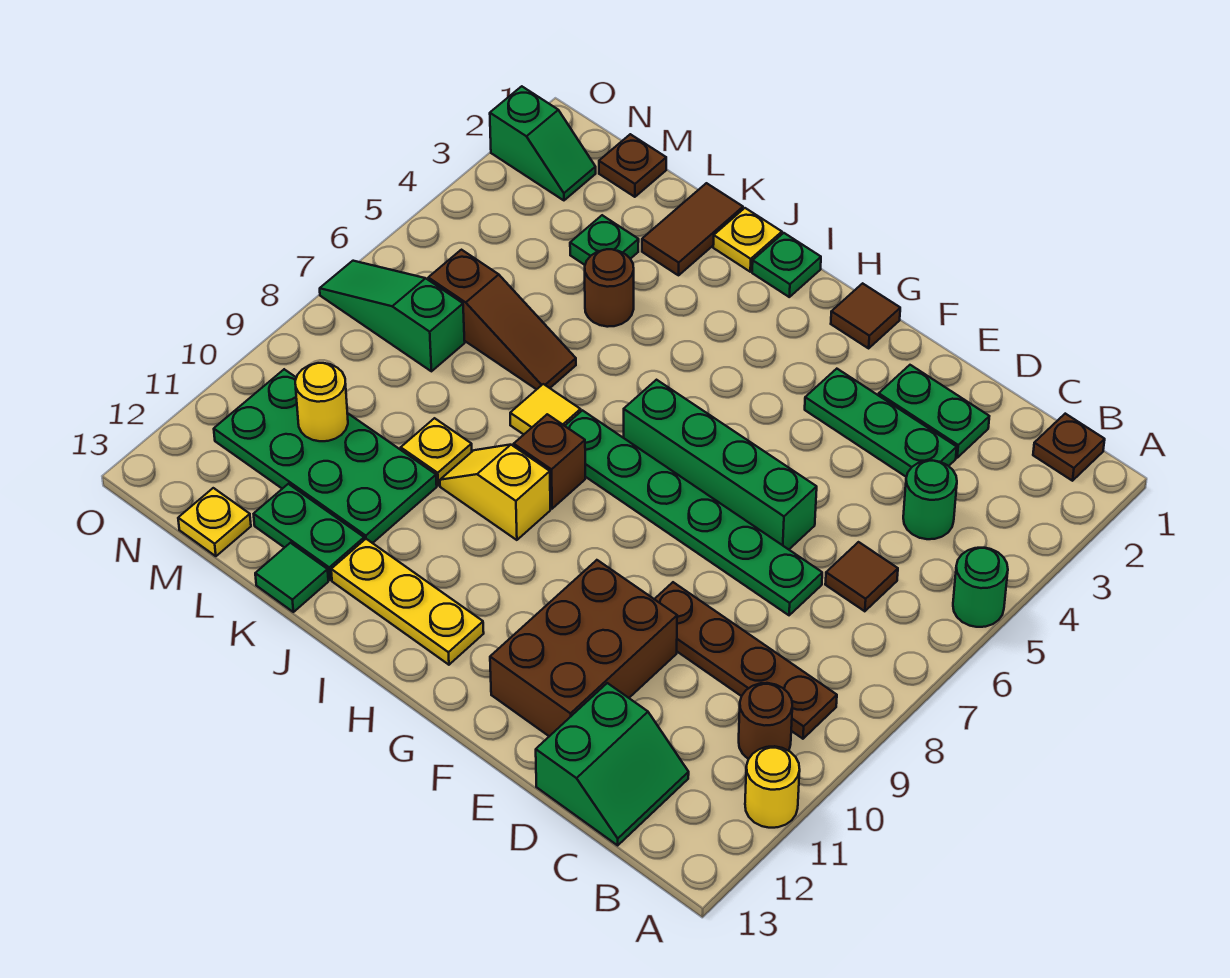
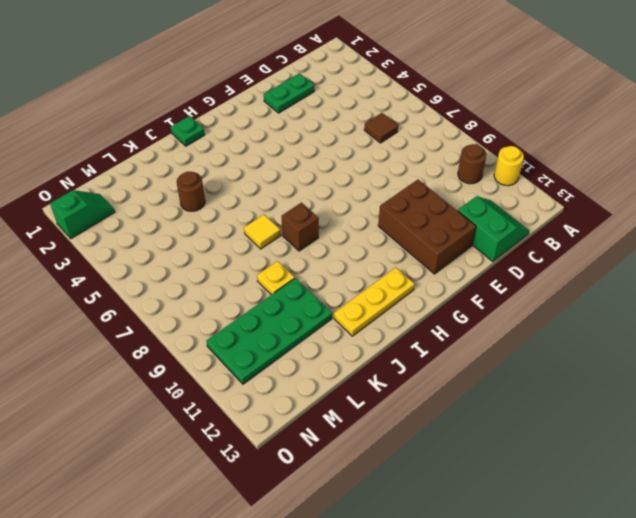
none -> green 1x1 round brick [953,548,1008,627]
none -> brown 1x1 plate [1033,414,1105,481]
none -> brown 1x4 plate [655,582,837,739]
none -> green 1x1 round brick [903,461,957,539]

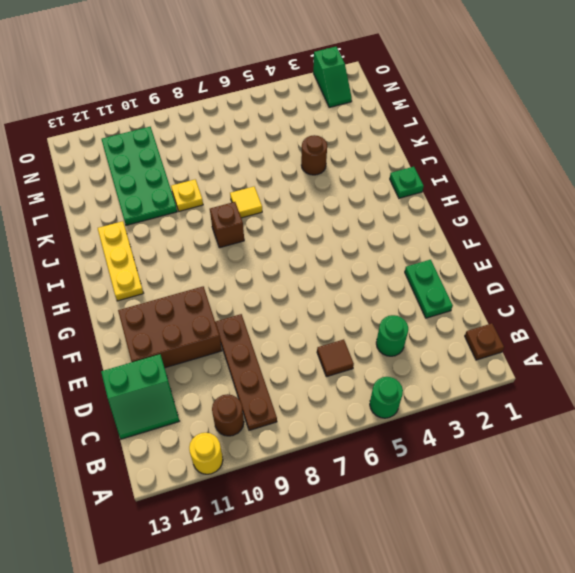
none -> green 1x3 plate [805,369,957,477]
none -> green 1x6 plate [565,410,822,615]
none -> green 1x4 brick [624,380,817,549]
none -> brown 1x1 tile [831,283,900,348]

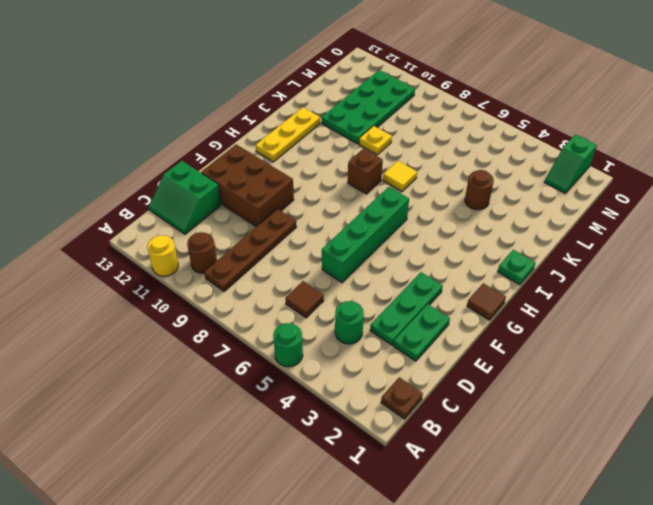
none -> green 1x6 plate [565,410,822,615]
none -> yellow 1x2 slope [440,445,550,540]
none -> yellow 1x1 plate [713,208,782,272]
none -> brown 1x2 tile [642,183,743,275]

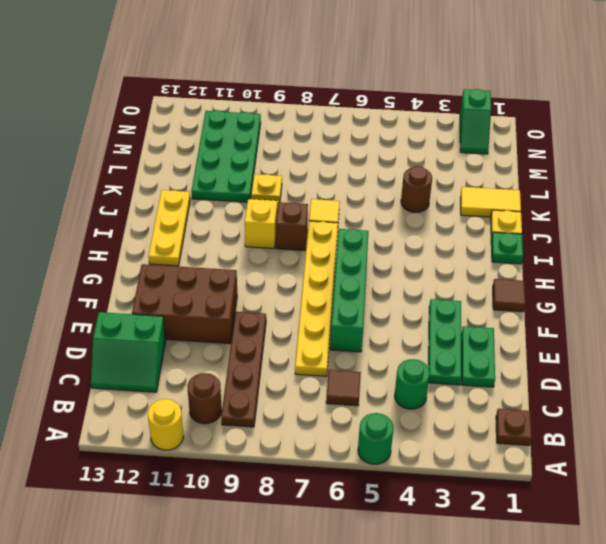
yellow 1x6 plate [295,221,338,376] -> green 1x6 plate [565,410,822,615]
yellow 1x2 tile [461,187,521,217] -> brown 1x2 tile [642,183,743,275]
none -> brown 1x3 slope [428,250,576,389]
none -> green 1x2 plate [254,484,364,580]
none -> green 1x1 tile [255,543,328,612]
none -> green 1x1 plate [570,215,639,265]

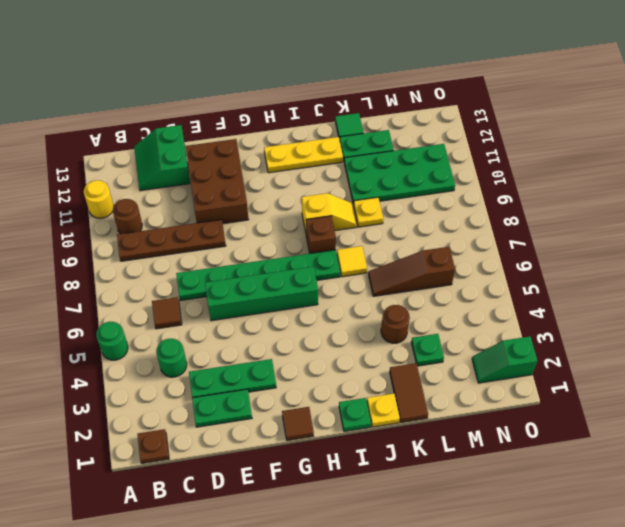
none -> brown 1x1 plate [599,134,666,197]
none -> green 1x3 slope [320,261,465,371]
none -> yellow 1x1 plate [178,488,251,556]
none -> yellow 1x1 round brick [295,363,348,441]

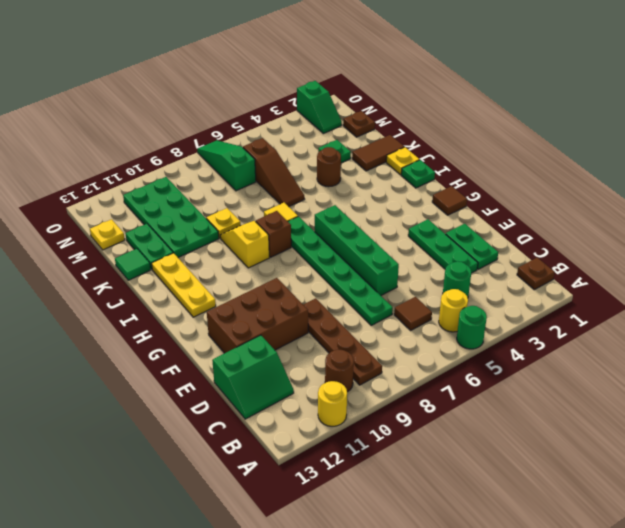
yellow 1x1 round brick [439,289,468,332] -> yellow 1x1 round brick moved to [295,363,348,441]

